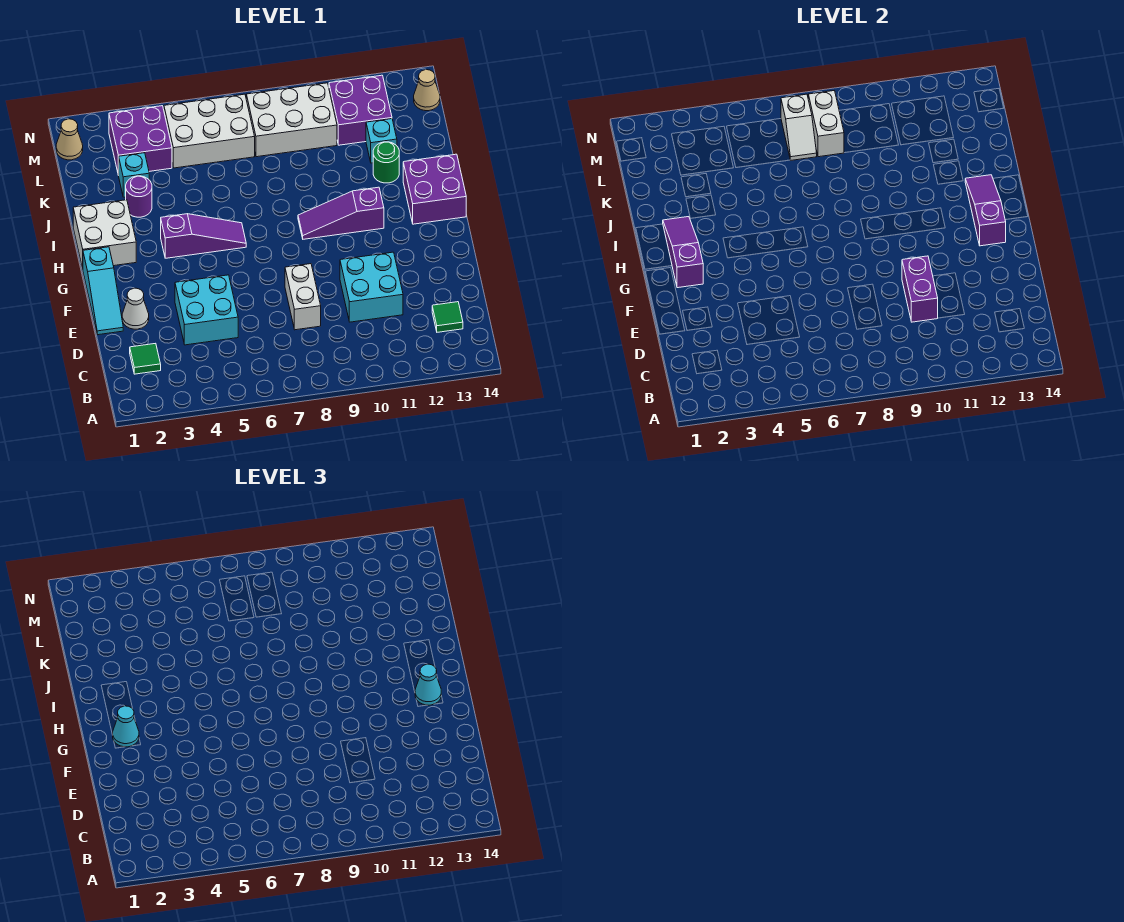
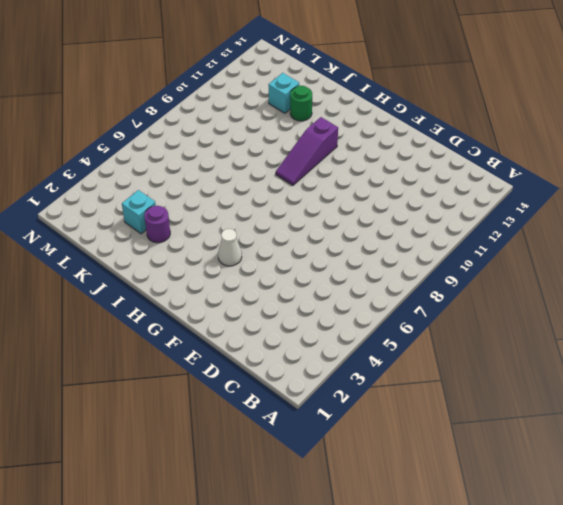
white 1x1 cone [218,229,242,266] -> white 1x1 cone moved to [122,288,149,329]
none -> green 1x1 tile [130,343,161,374]
none -> green 1x1 tile [432,302,463,332]
none -> cyan 2x2 brick [175,275,238,345]

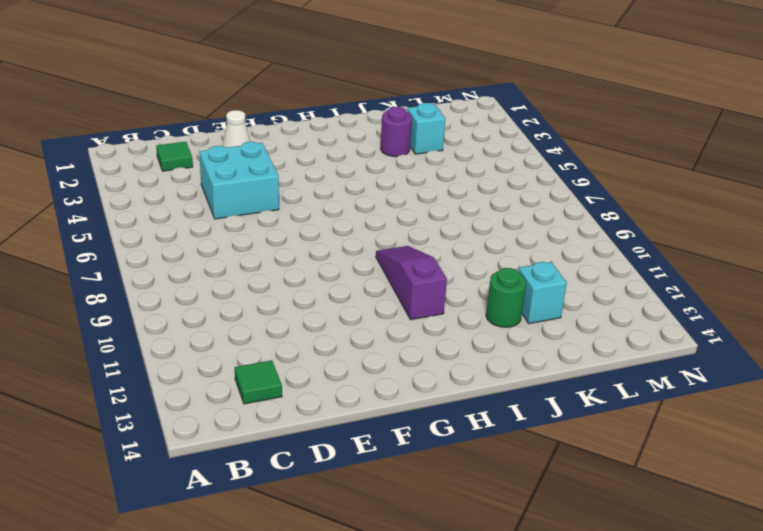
none -> white 1x2 brick [285,264,321,330]
none -> cyan 2x2 brick [340,252,403,322]
none -> cyan 1x3 slope [83,247,123,335]

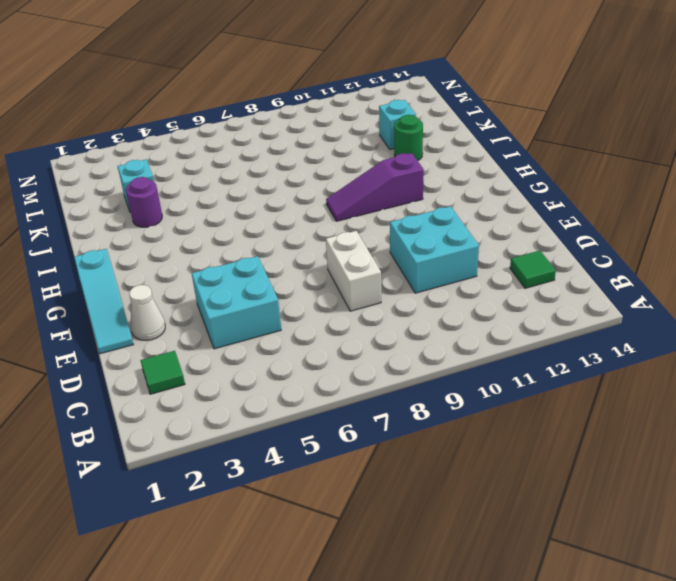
none -> white 2x2 brick [73,200,136,269]
none -> purple 1x3 slope [161,214,246,258]
none -> purple 2x2 brick [403,154,466,224]

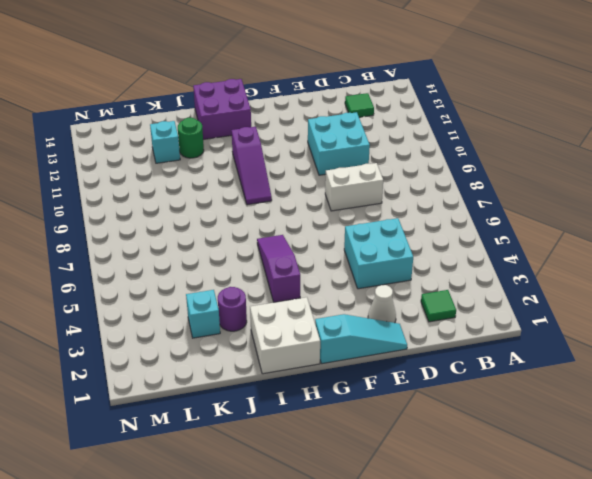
none -> purple 2x2 brick [109,106,172,175]
none -> white 2x3 brick [164,94,255,168]
none -> white 2x3 brick [246,83,337,157]

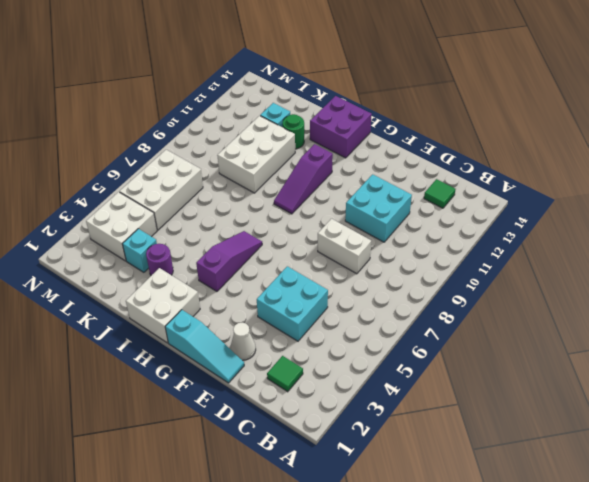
white 2x3 brick [217,116,295,193] -> white 2x3 brick moved to [246,83,337,157]
white 2x2 brick [86,192,157,261] -> purple 2x2 brick [109,106,172,175]
none -> purple 2x2 brick [329,75,392,145]
none -> tan 1x1 cone [56,119,83,160]
none -> tan 1x1 cone [414,70,440,111]

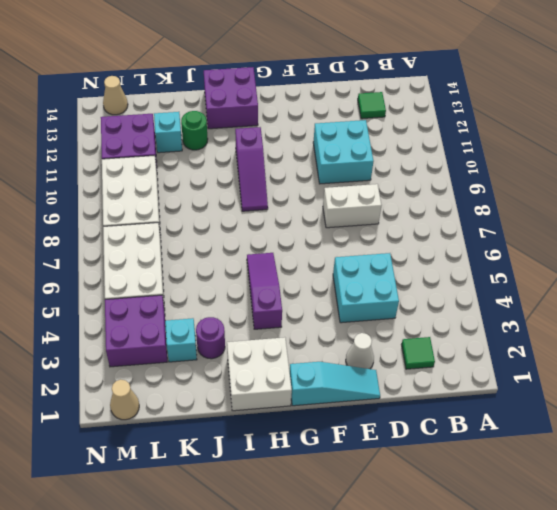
none -> purple 1x2 brick [902,256,938,322]
none -> purple 1x3 slope [663,217,703,288]
none -> purple 1x3 slope [965,175,1006,246]

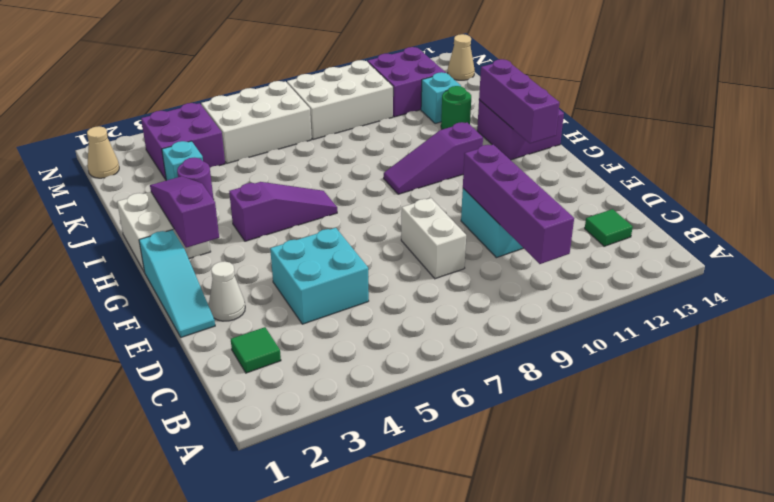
purple 1x4 brick [463,145,574,264] -> purple 1x2 brick [902,256,938,322]
purple 1x3 brick [479,59,559,143] -> purple 1x3 slope [965,175,1006,246]
none -> white 1x2 slope [781,94,817,161]
none -> white 1x2 brick [808,91,844,157]
none -> cyan 1x1 cone [113,706,139,747]

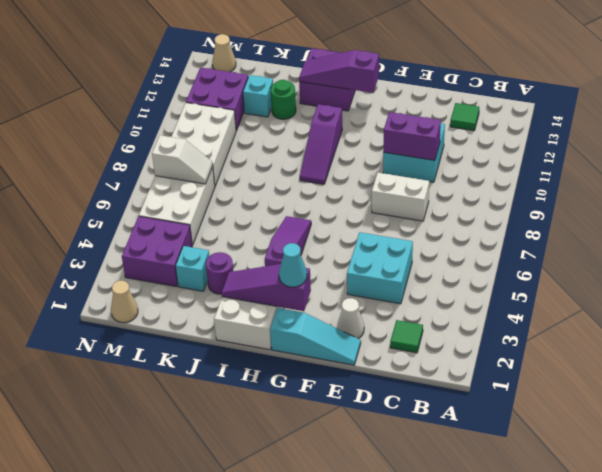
none -> white 1x2 brick [808,91,844,157]
none -> cyan 1x1 cone [415,664,441,705]

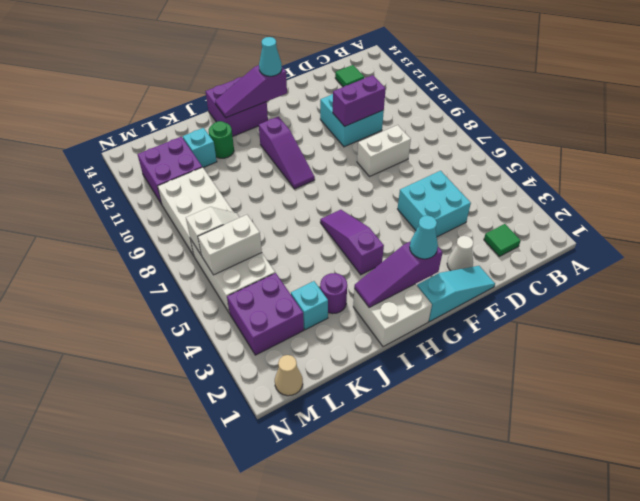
white 1x2 brick [198,215,262,275] -> white 1x2 brick moved to [808,91,844,157]
none -> tan 1x1 cone [414,70,440,111]

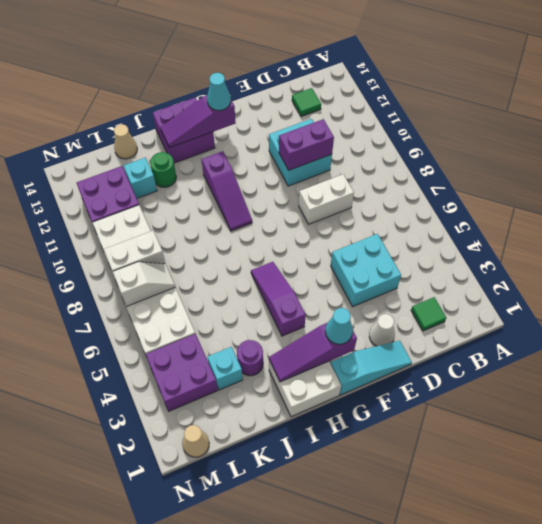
tan 1x1 cone [114,124,137,159] -> tan 1x1 cone moved to [414,70,440,111]

